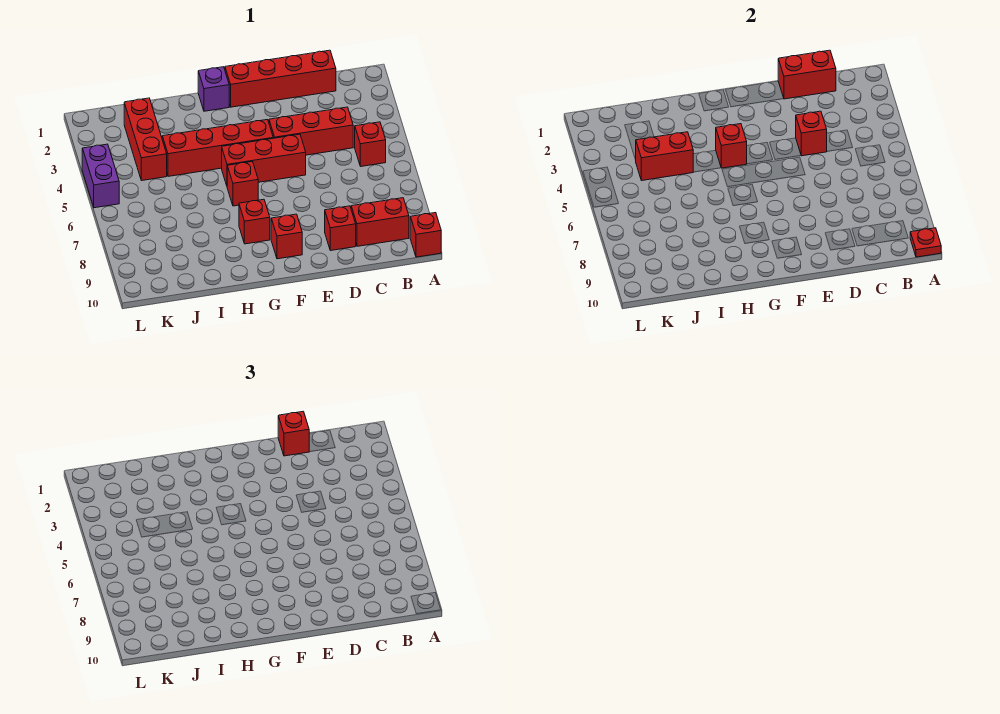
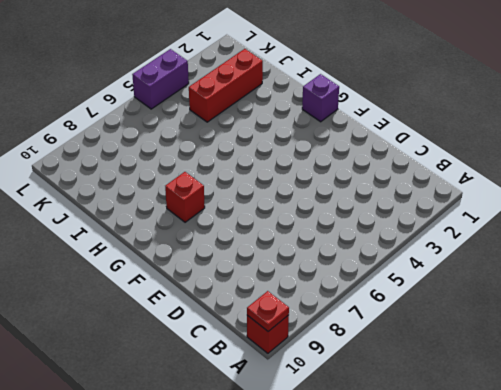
none -> red 1x1 brick [355,122,386,166]
none -> red 1x2 brick [351,198,409,246]
none -> red 1x4 brick [225,50,336,107]

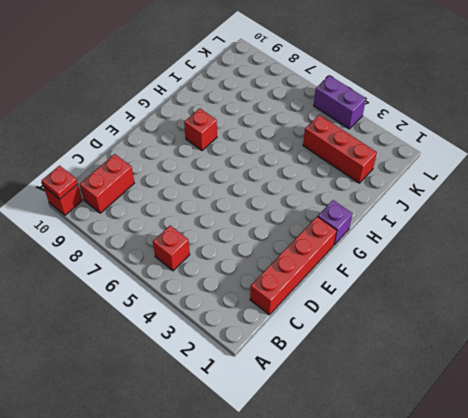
none -> red 1x3 brick [269,107,353,155]
none -> red 1x1 brick [325,206,356,251]
none -> red 1x3 brick [222,134,306,185]

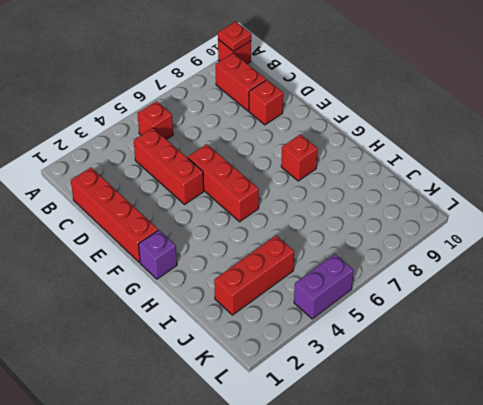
none -> red 1x4 brick [162,120,273,176]
none -> red 1x1 brick [271,214,302,259]
none -> red 1x1 brick [227,162,258,206]

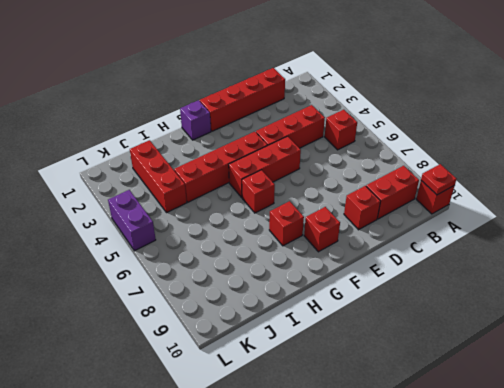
none -> red 1x2 brick [778,50,836,99]
none -> red 1x1 brick [796,111,827,156]
none -> red 1x1 brick [716,124,747,168]

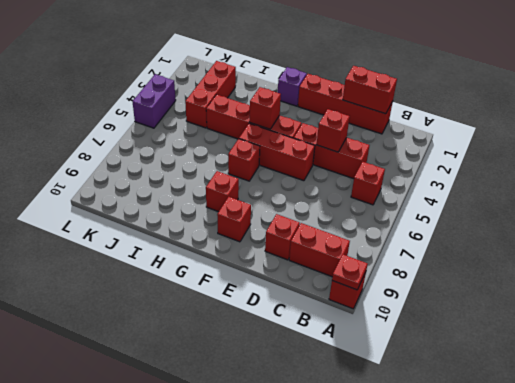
none -> red 1x2 brick [636,132,693,181]
none -> red 1x1 brick [278,411,309,456]

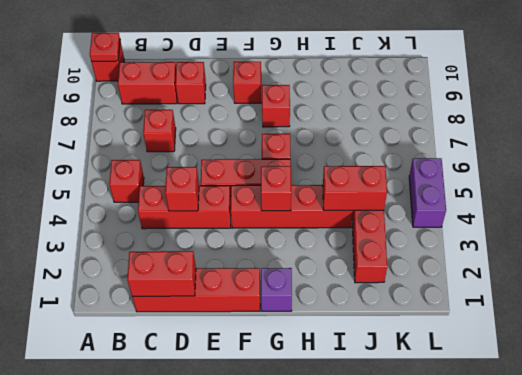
red 1x1 brick [143,110,176,152] -> red 1x1 brick moved to [278,411,309,456]

